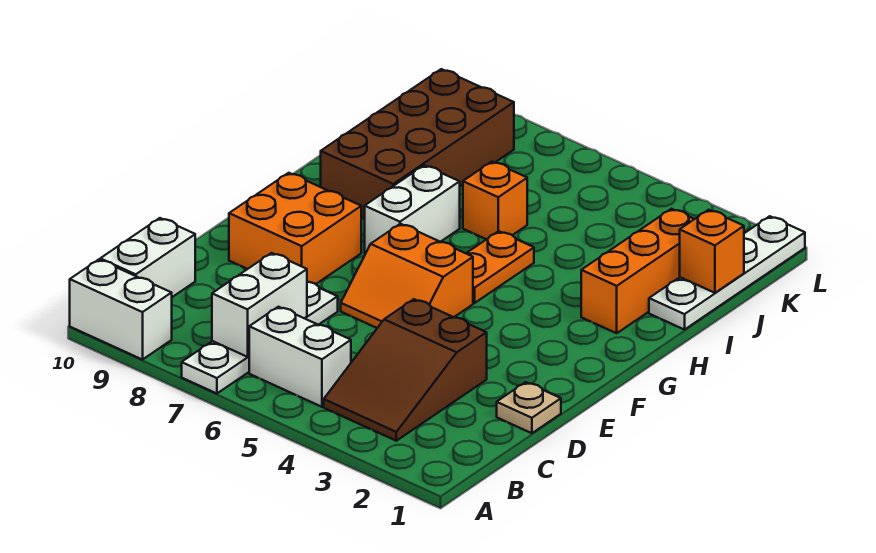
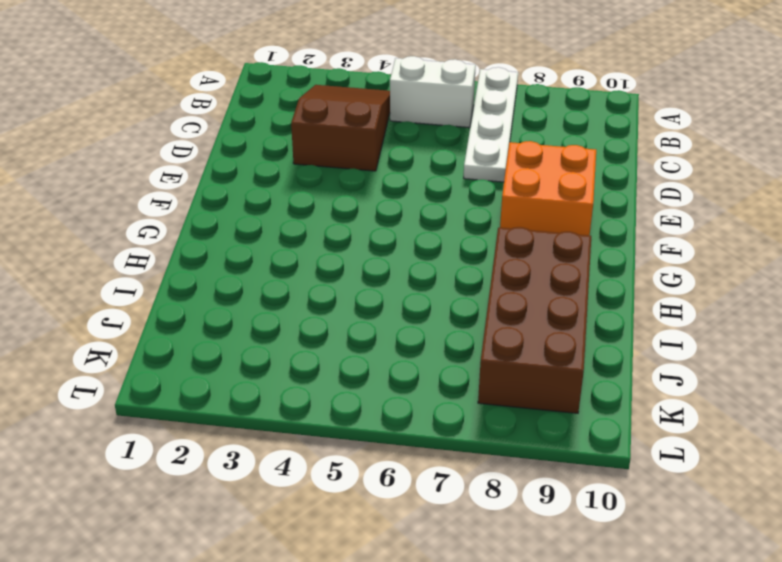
none -> white 1x2 brick [70,260,172,360]
none -> white 1x2 brick [100,218,195,297]
none -> tan 1x1 plate [497,382,561,433]

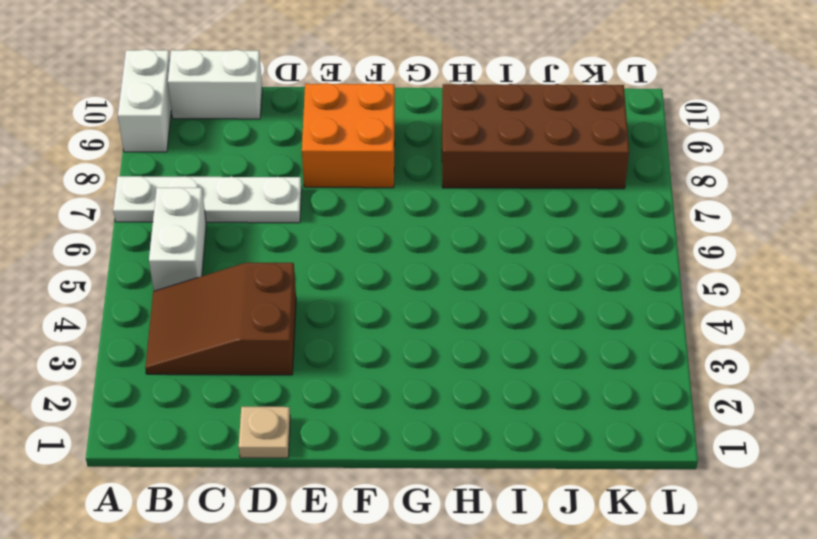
none -> orange 2x2 slope [341,224,473,328]
none -> orange 1x2 plate [466,231,534,303]
none -> white 1x2 brick [365,165,460,254]

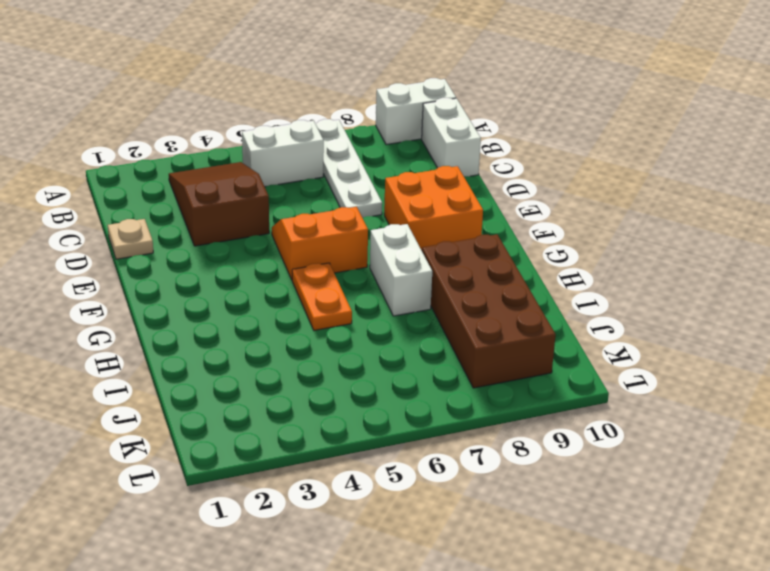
none -> orange 1x3 brick [581,209,694,333]
none -> white 1x4 plate [649,216,805,330]
none -> orange 1x1 brick [463,162,527,239]

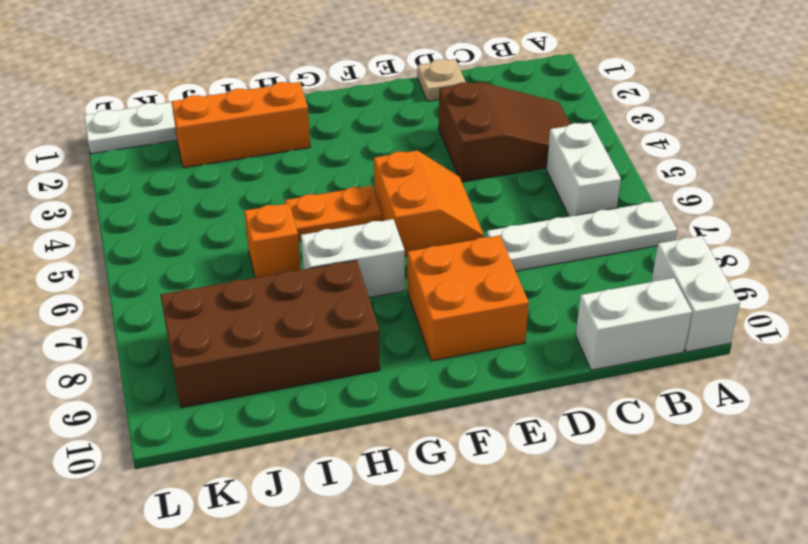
none -> white 1x2 brick [212,253,307,357]
none -> orange 1x1 brick [680,210,744,293]

